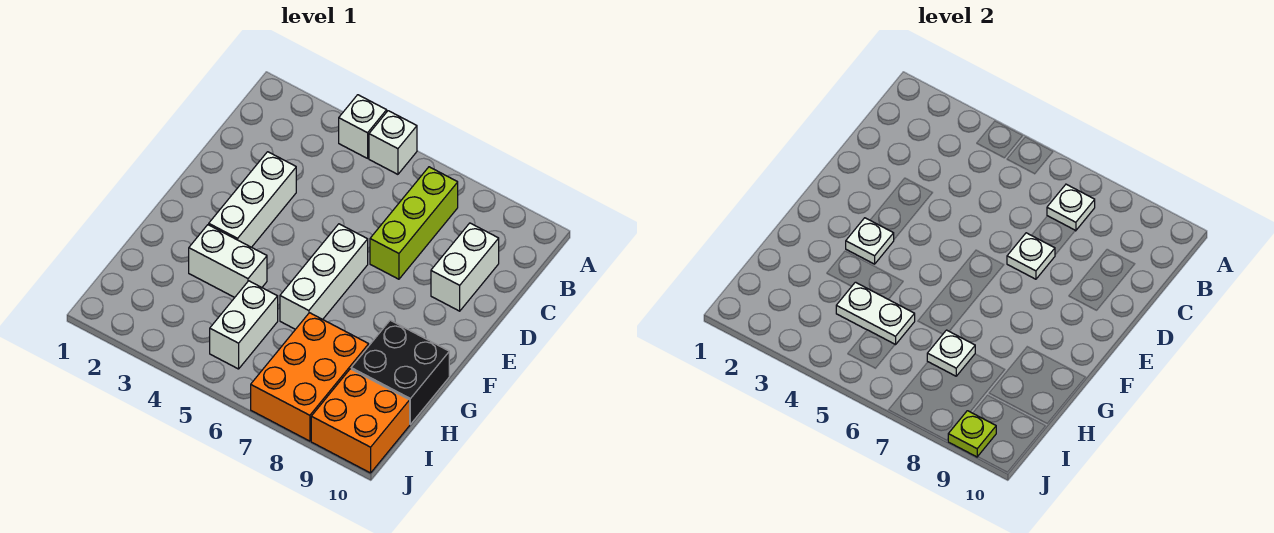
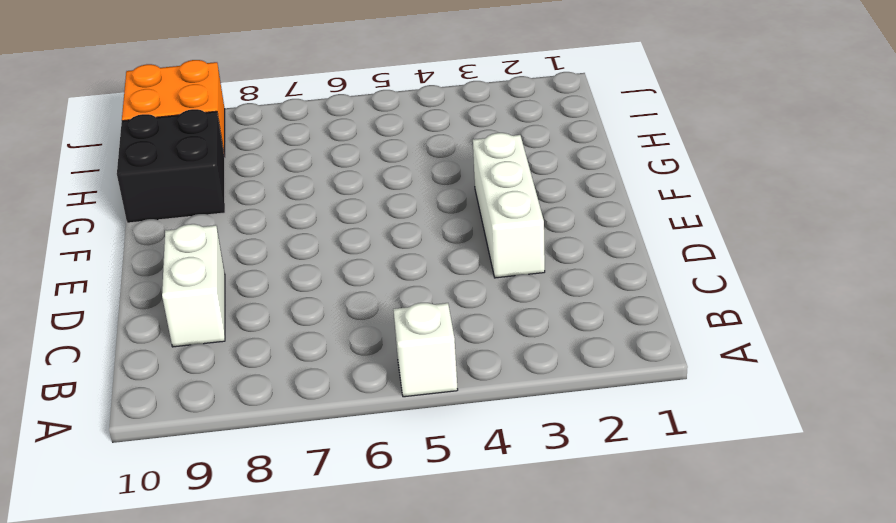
none -> white 1x1 brick [339,95,387,158]
none -> lime 1x3 brick [370,167,458,279]
none -> white 1x3 brick [280,224,368,329]

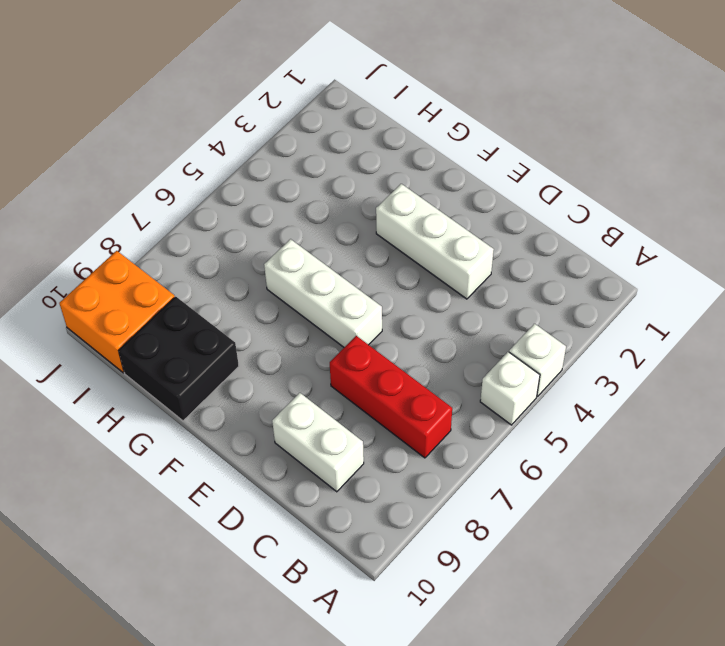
red 1x3 brick [330,336,452,458] -> lime 1x3 brick [370,167,458,279]
none -> white 1x2 brick [189,225,267,297]
none -> white 1x2 brick [210,281,278,369]
none -> orange 2x3 brick [251,313,369,441]

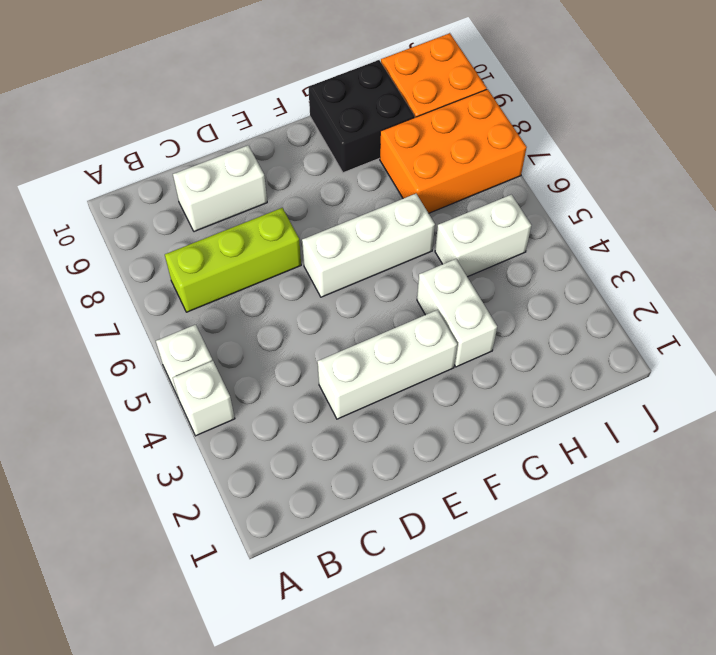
none -> white 1x1 plate [1047,184,1095,231]
none -> white 1x1 plate [1007,233,1055,279]
none -> white 1x1 plate [846,218,894,264]

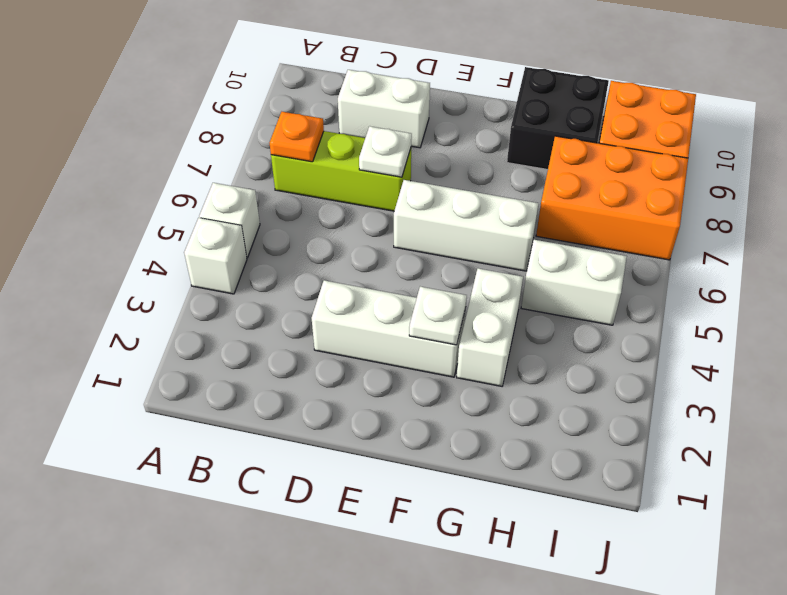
orange 1x1 plate [270,112,324,162] -> white 1x1 plate [1047,184,1095,231]
none -> white 1x2 plate [836,282,915,345]
none -> white 1x1 plate [927,330,975,376]
none -> lime 1x1 plate [948,411,996,457]

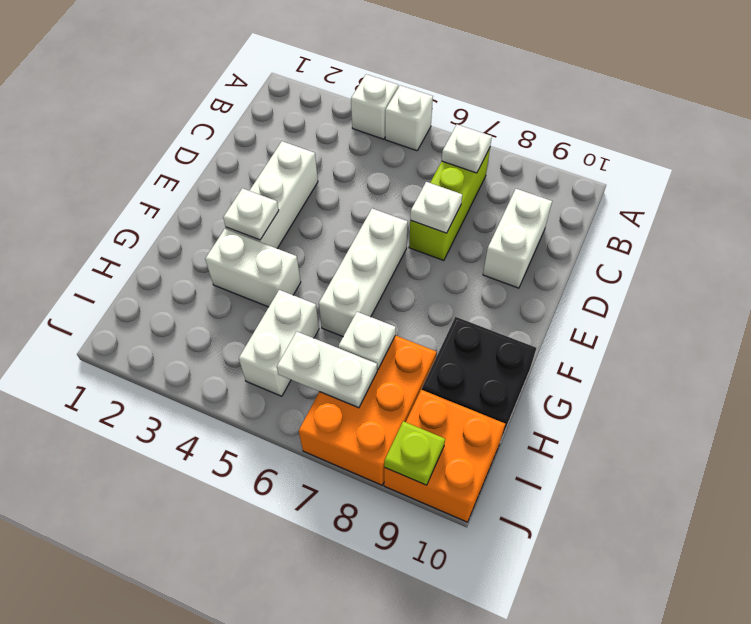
white 1x2 plate [277,332,377,408] -> white 1x2 plate moved to [836,282,915,345]

